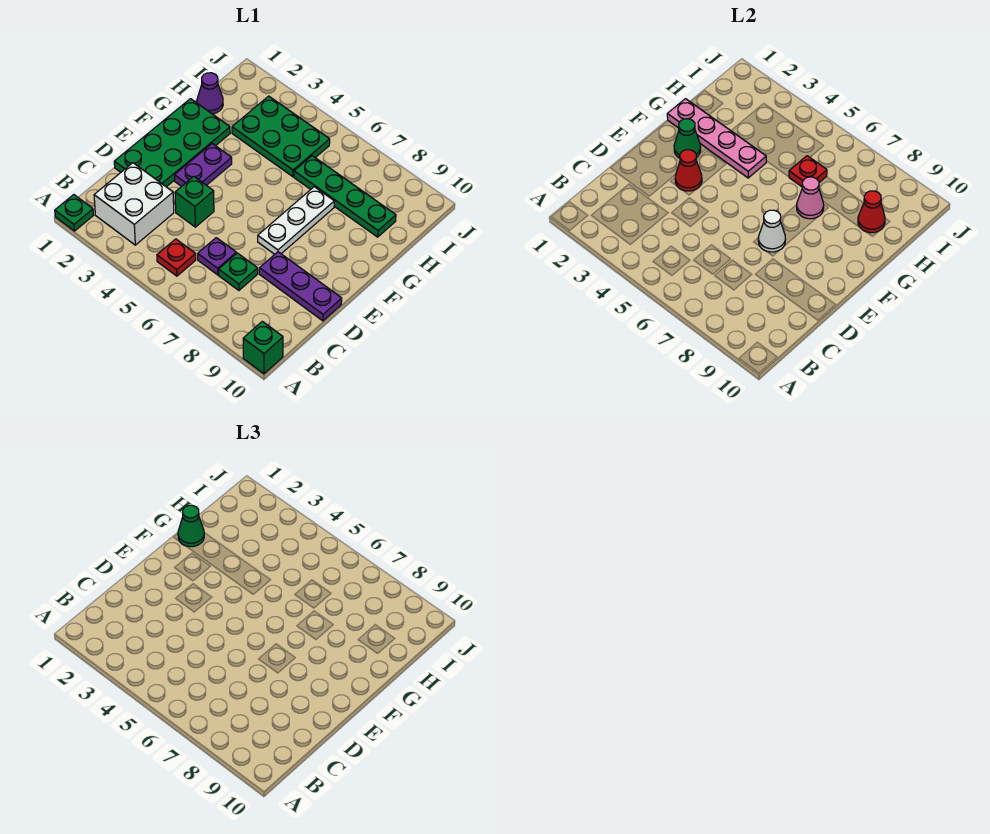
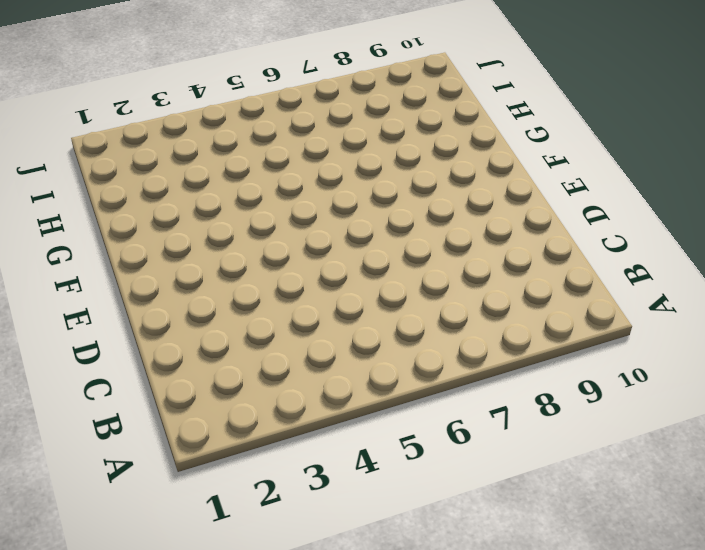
none -> green 1x1 plate [55,195,94,231]
none -> green 1x1 brick [243,321,283,374]
none -> white 2x2 brick [94,163,174,245]

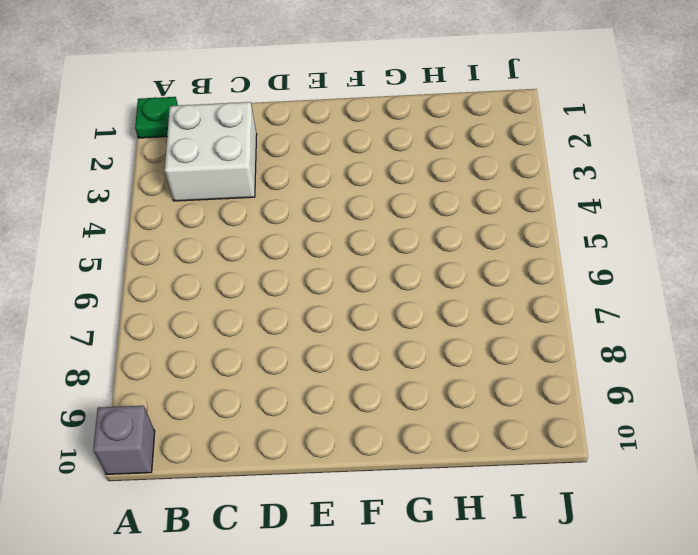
grey 1x1 brick [93,406,155,474] -> green 1x1 brick [243,321,283,374]
none -> red 1x1 plate [157,239,196,276]
none -> purple 1x1 plate [198,238,236,275]
none -> green 1x1 plate [219,253,258,290]

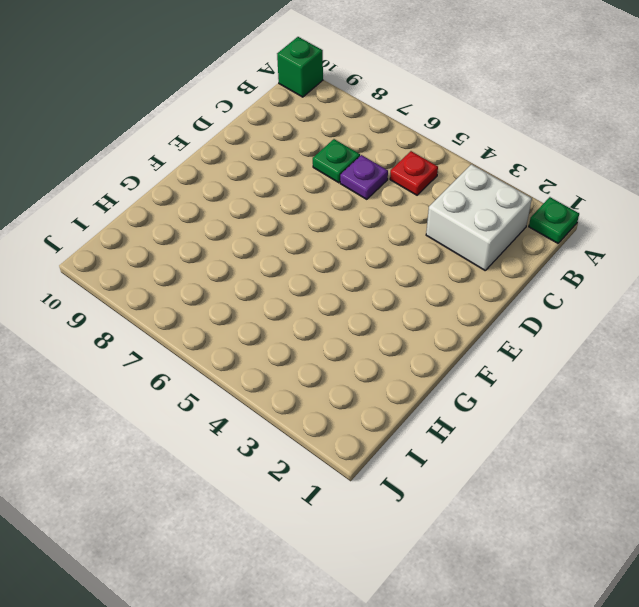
none -> green 2x4 plate [114,99,230,187]
none -> green 1x1 brick [175,177,214,227]
none -> purple 1x3 plate [259,252,342,321]

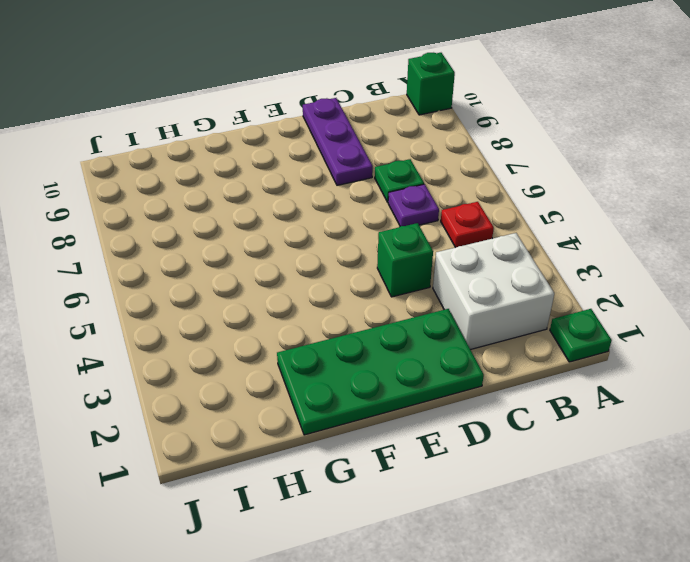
none -> purple 1x2 plate [175,144,232,186]
none -> white 1x3 plate [258,187,334,254]
none -> purple 1x1 cone [197,73,223,114]

